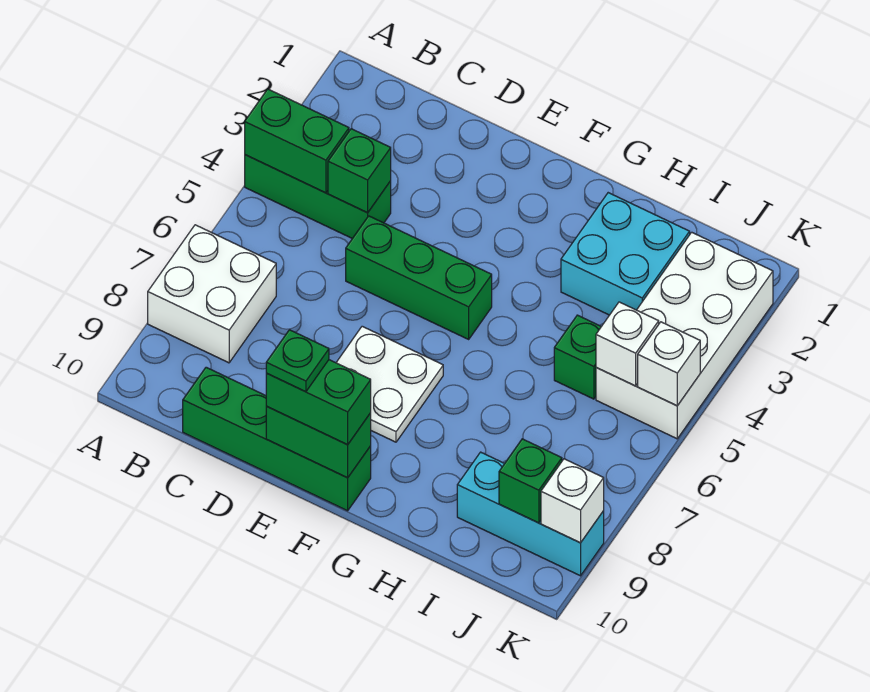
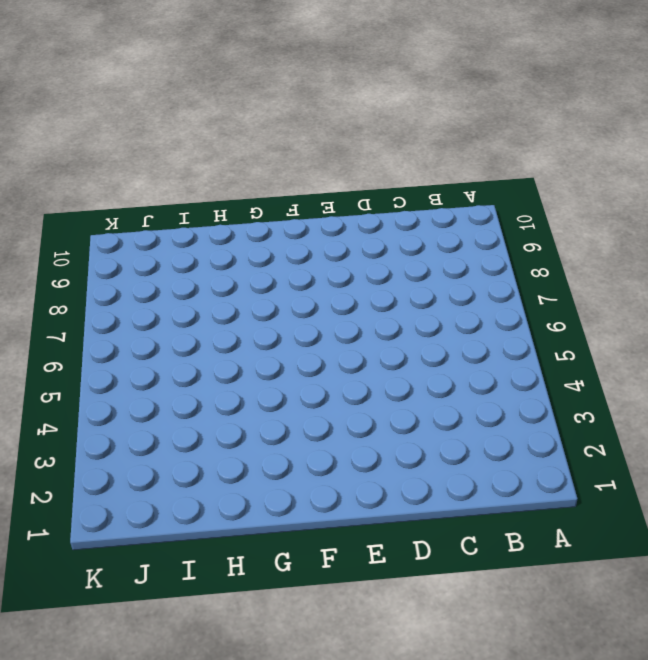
none -> green 1x3 brick [245,155,391,239]
none -> white 2x2 brick [148,225,276,363]
none -> green 1x4 brick [183,367,371,511]

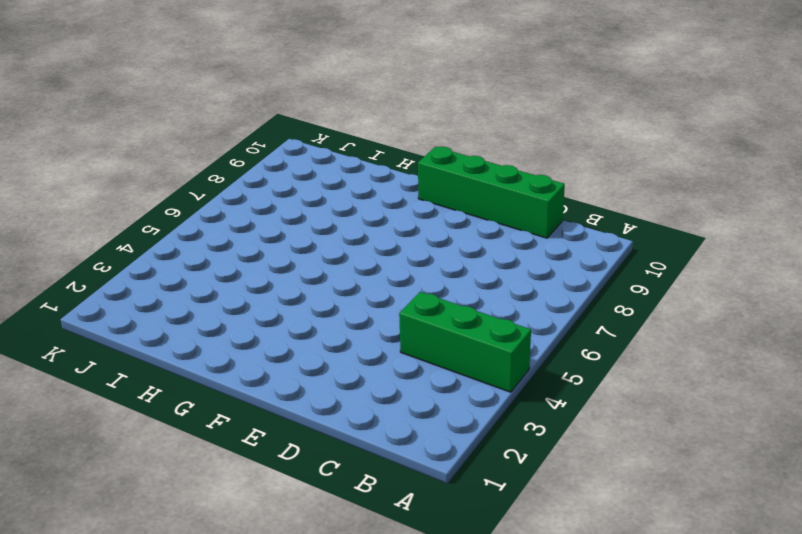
none -> white 2x2 brick [148,225,276,363]
none -> green 1x3 brick [346,216,492,339]
none -> white 2x2 plate [336,326,443,442]

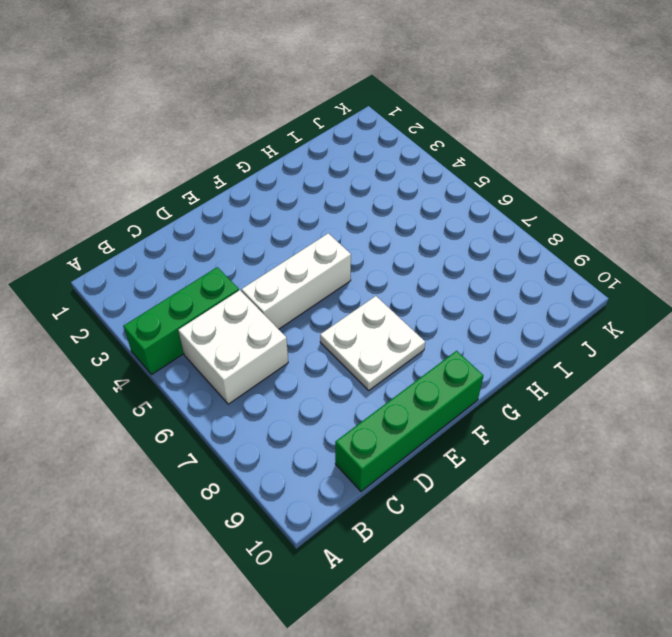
white 2x2 brick [178,290,288,404] -> white 2x2 brick moved to [148,225,276,363]
white 1x3 brick [242,233,351,329] -> green 1x3 brick [346,216,492,339]
none -> cyan 2x2 brick [561,193,690,315]
none -> green 1x1 brick [554,315,601,399]
none -> cyan 1x3 brick [457,452,604,576]

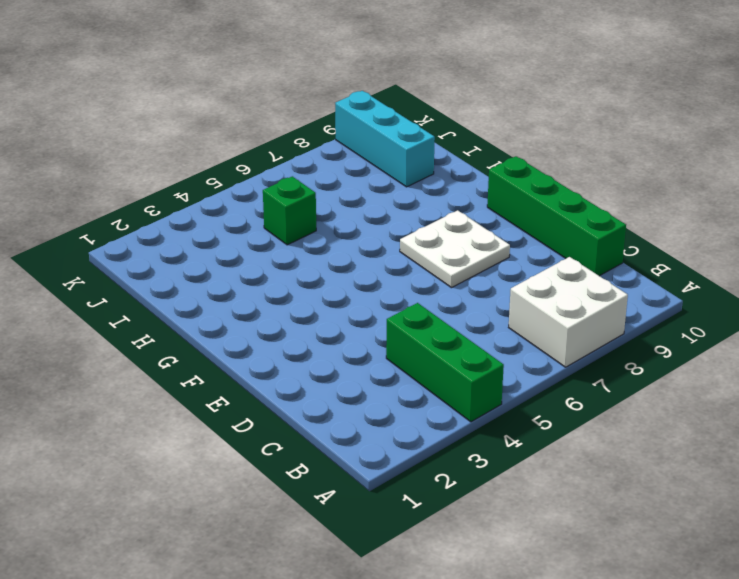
none -> green 1x3 brick [346,216,492,339]
none -> cyan 2x2 brick [561,193,690,315]
none -> white 2x4 brick [596,232,773,439]

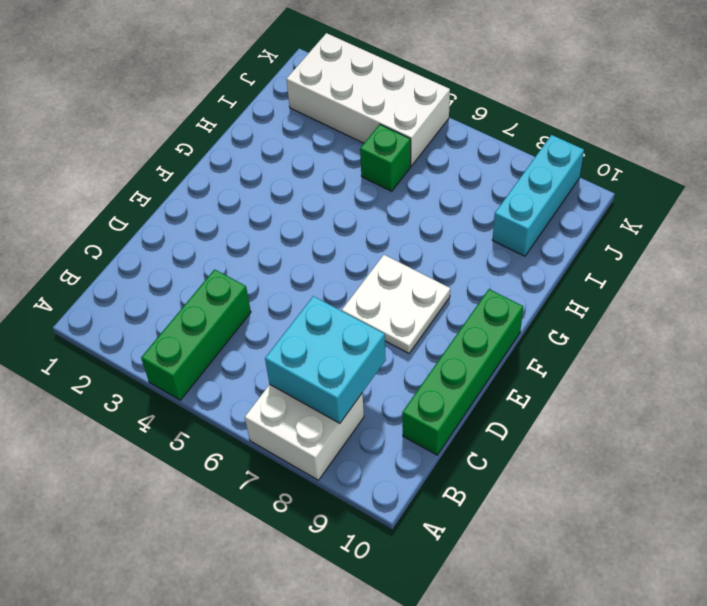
cyan 2x2 brick [265,296,386,423] -> cyan 2x2 brick moved to [561,193,690,315]
none -> green 1x3 brick [346,216,492,339]
none -> green 1x2 brick [245,89,349,193]
none -> green 1x1 brick [328,129,391,213]

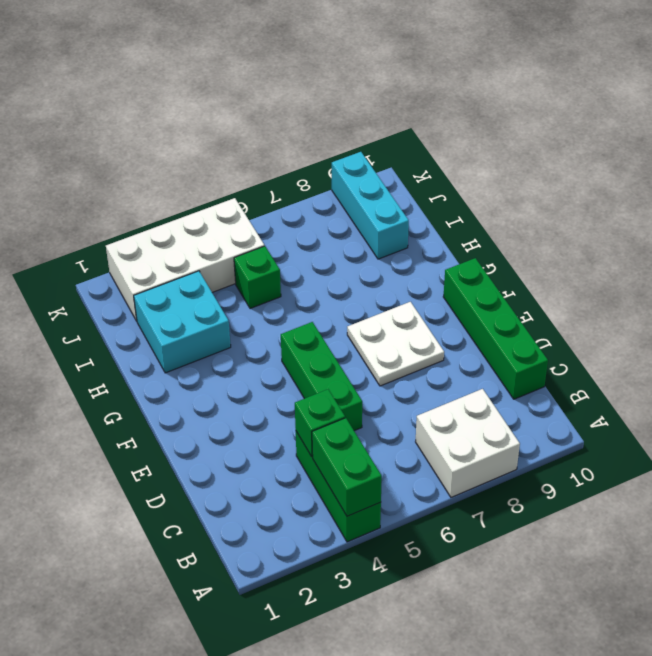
none -> green 1x2 brick [266,406,371,478]
none -> white 1x1 brick [596,302,659,386]
none -> green 1x1 brick [499,439,562,523]

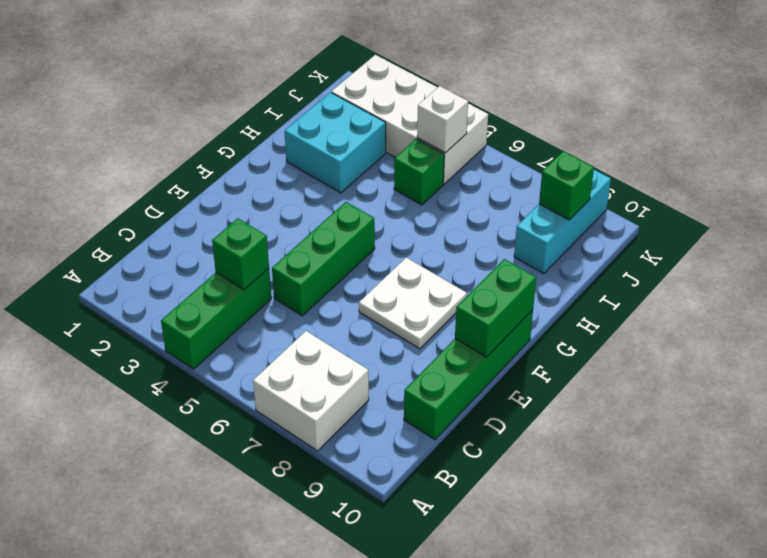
none -> green 1x2 brick [245,89,349,193]
none -> white 1x1 brick [638,322,700,406]
none -> white 1x1 brick [541,459,604,543]

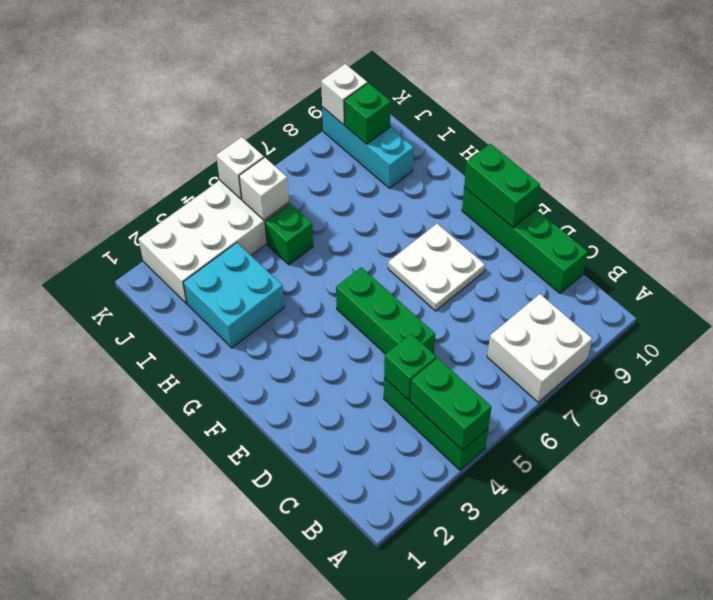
none -> green 1x2 brick [266,360,371,445]
none -> green 1x1 plate [266,330,329,392]

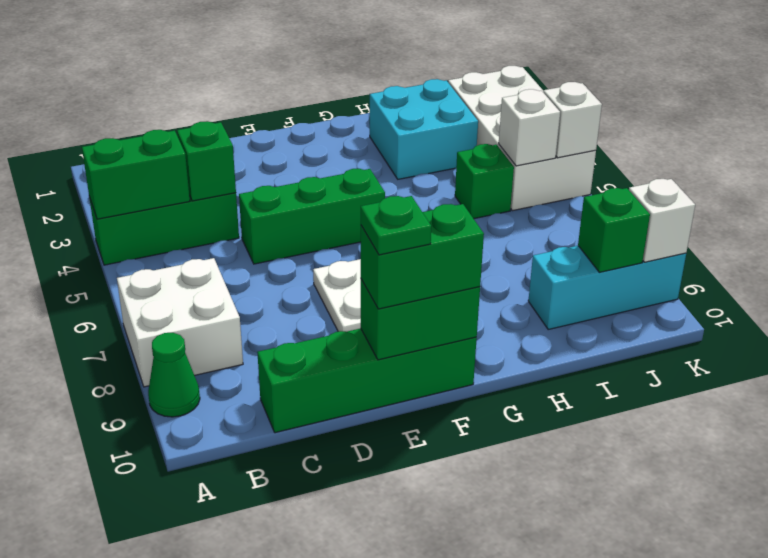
green 1x1 cone [148,333,200,417] -> none

